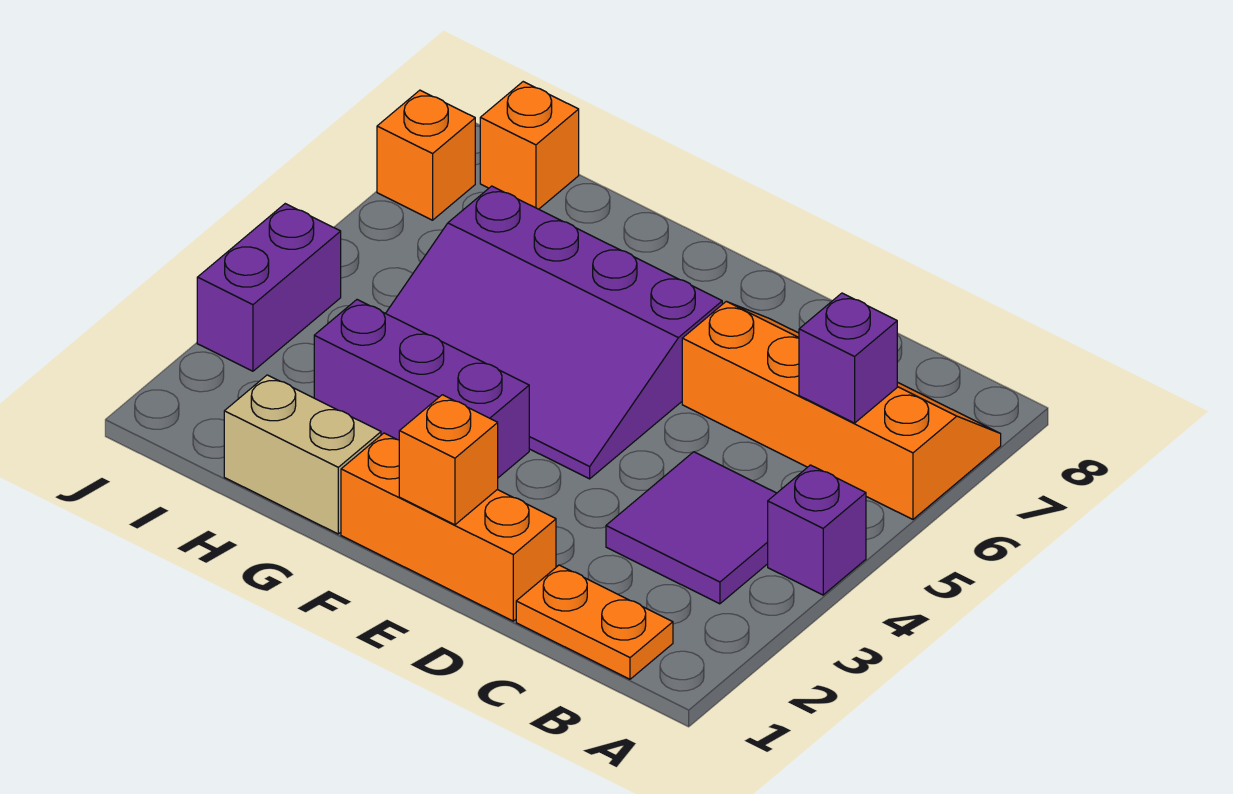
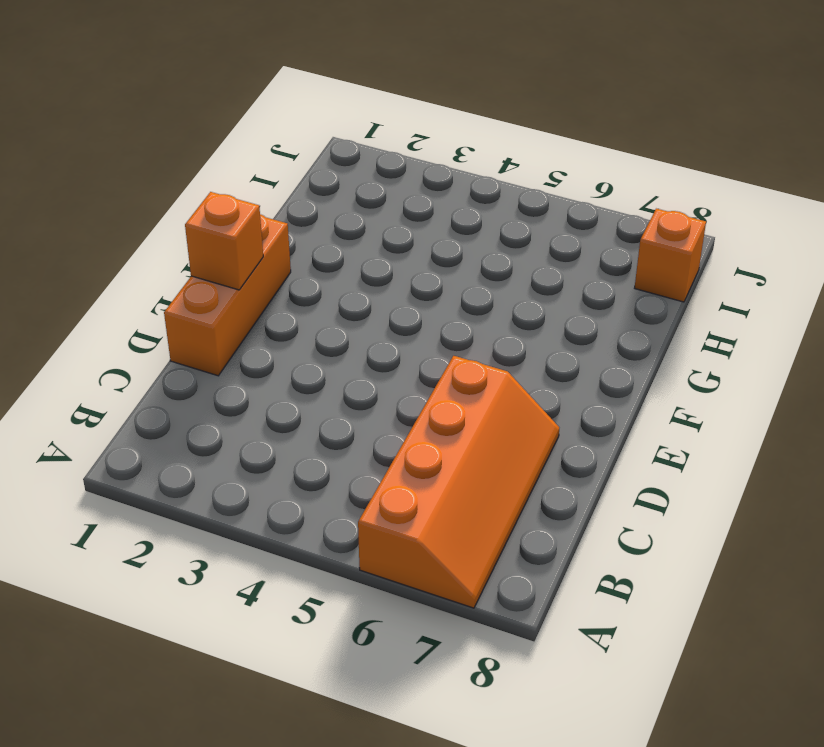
none -> purple 1x1 brick [768,465,866,595]
none -> orange 1x2 plate [516,565,673,679]
none -> purple 2x2 tile [606,452,776,604]

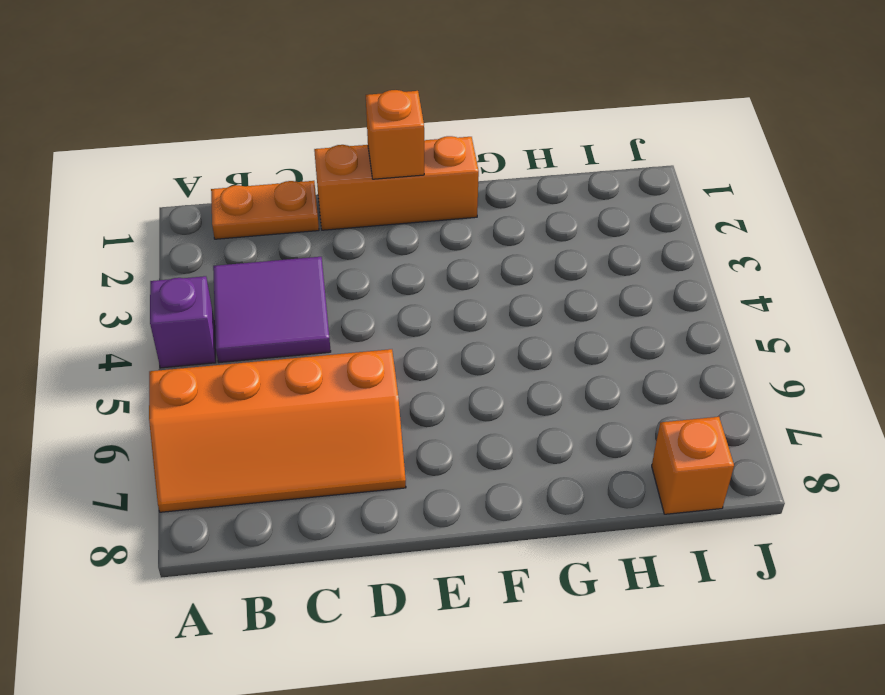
none -> purple 3x4 slope [386,186,722,479]
none -> purple 1x3 brick [314,300,529,478]
none -> tan 1x2 brick [224,375,381,534]

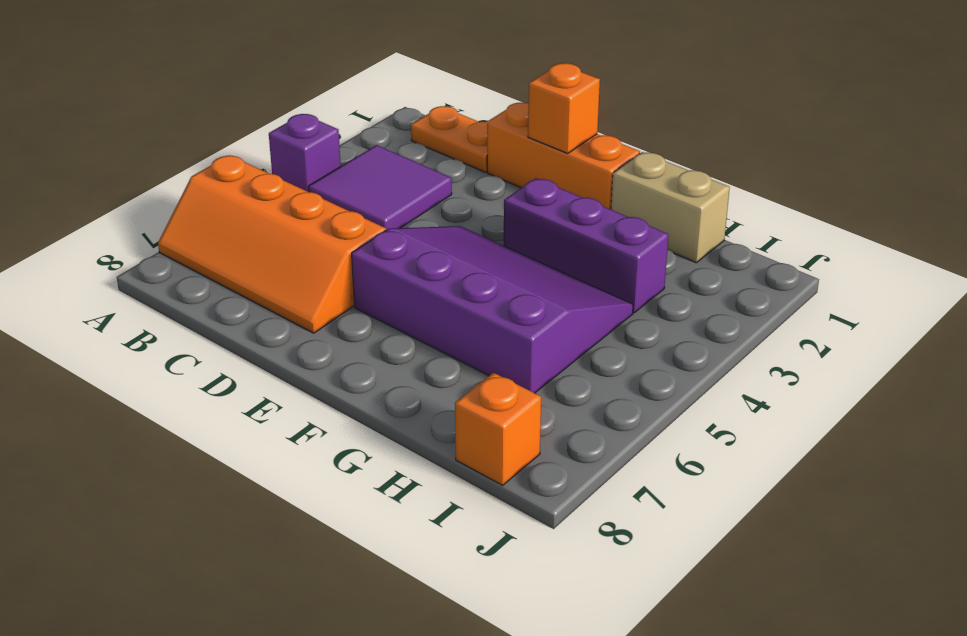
none -> purple 1x2 brick [197,204,341,371]
none -> orange 1x1 brick [377,90,475,220]
none -> purple 1x1 brick [799,293,897,423]

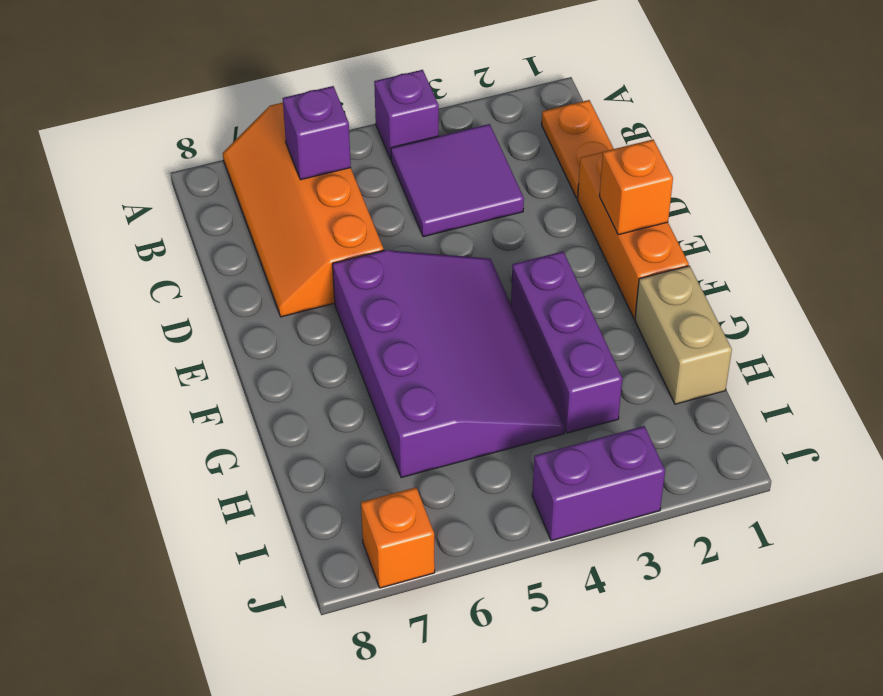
none -> orange 1x1 brick [480,82,579,209]

